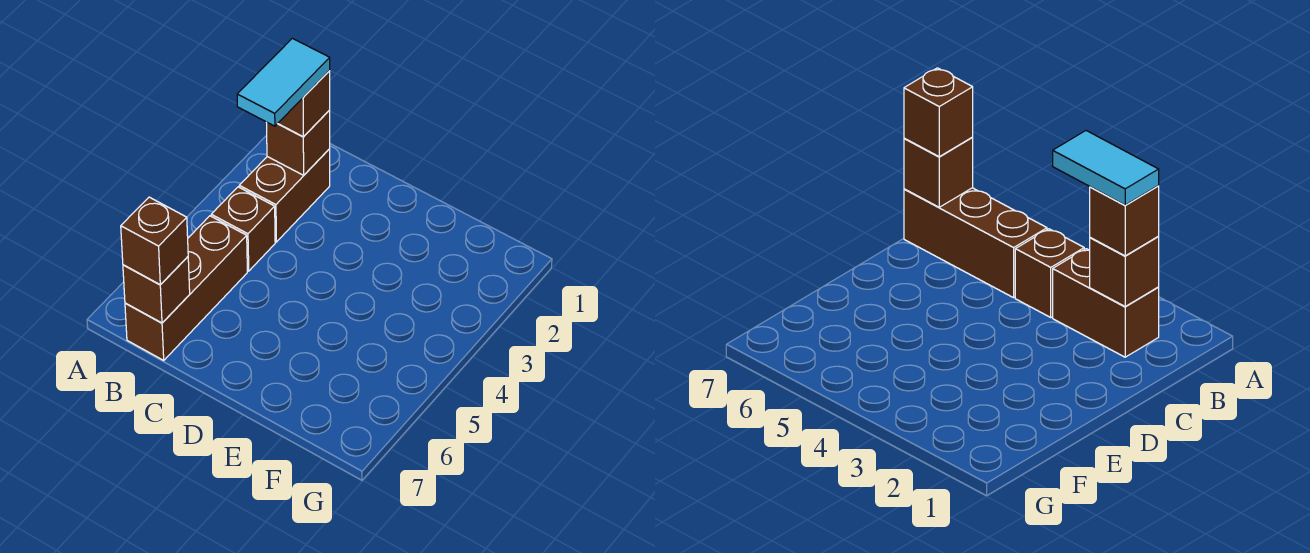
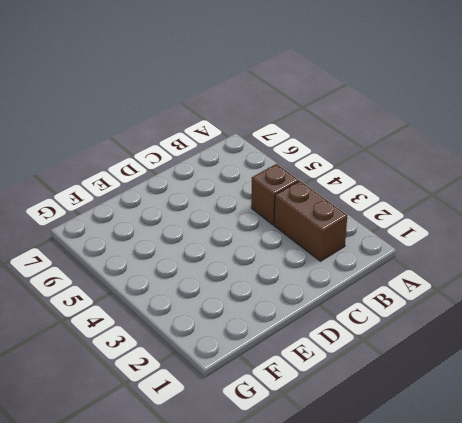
none -> brown 1x3 brick [125,216,247,360]
none -> brown 1x1 brick [266,110,330,175]

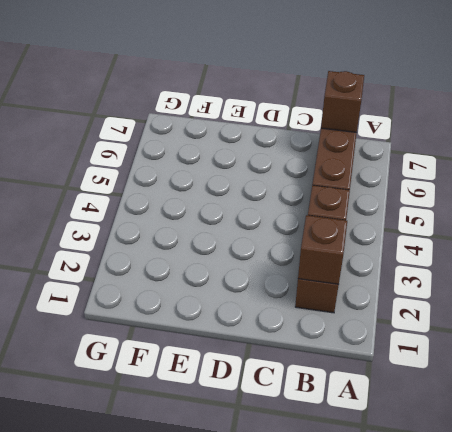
none -> brown 1x1 brick [278,71,330,137]
none -> brown 1x1 brick [121,197,188,285]

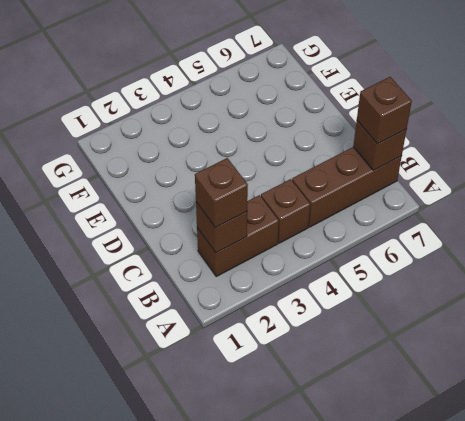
none -> cyan 1x2 tile [237,38,330,126]

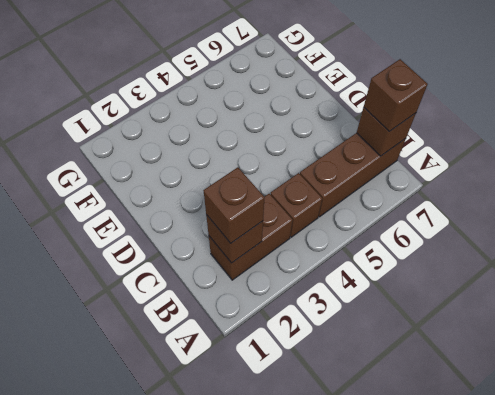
none -> cyan 1x2 tile [237,38,330,126]

